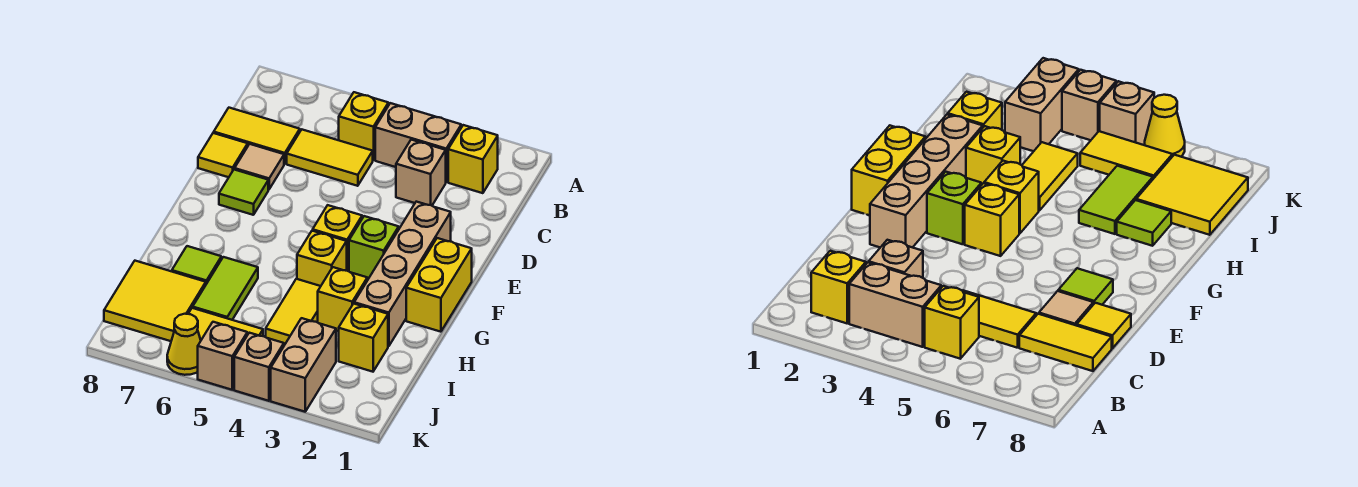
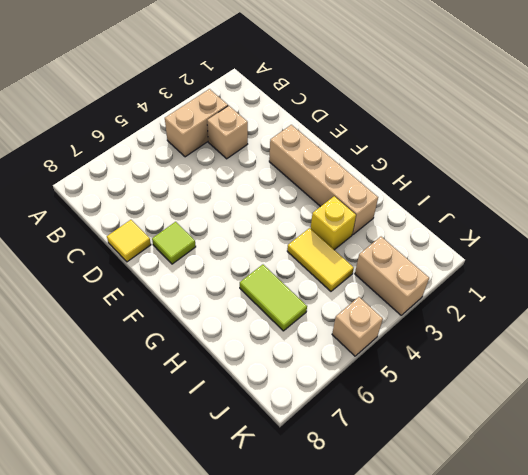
none -> yellow 1x1 brick [448,125,498,193]
none -> yellow 1x1 brick [339,92,388,160]
none -> yellow 1x2 tile [287,130,373,186]

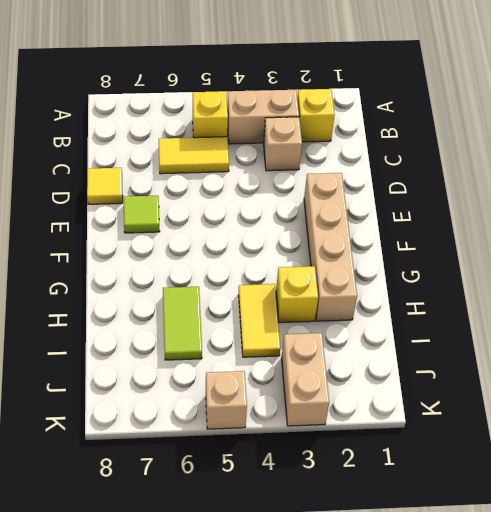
none -> yellow 1x2 tile [214,108,300,164]
none -> tan 1x1 tile [235,144,284,189]
none -> yellow 1x2 brick [406,238,472,332]

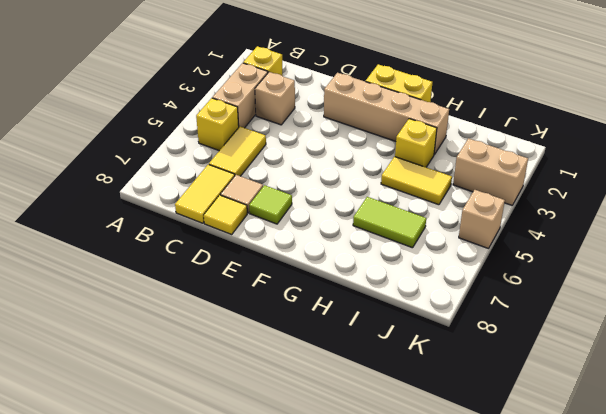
none -> lime 1x1 brick [349,216,399,280]
none -> yellow 1x1 brick [313,205,362,271]
none -> yellow 1x1 brick [297,231,347,286]

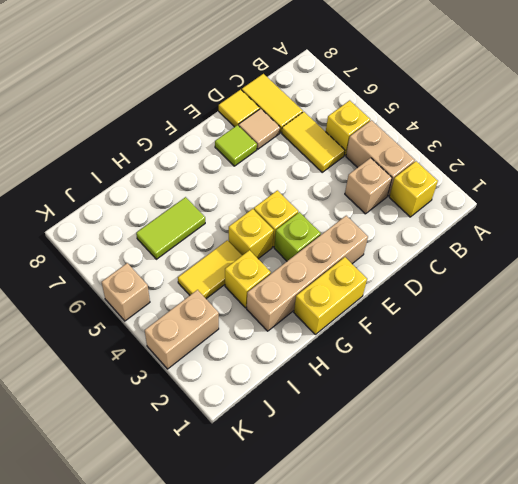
none -> lime 1x1 tile [172,246,221,284]
none -> yellow 1x1 brick [339,304,388,372]
none -> yellow 2x2 tile [104,261,206,341]

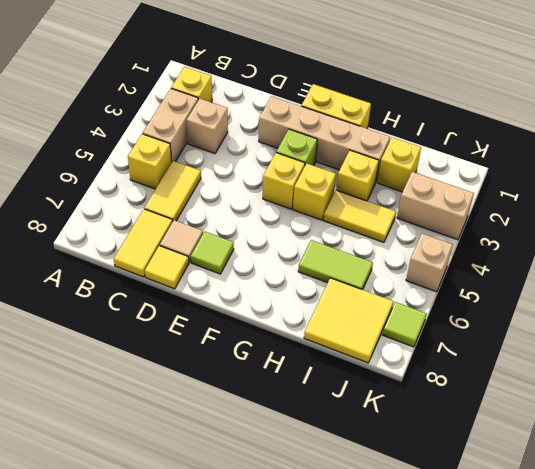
lime 1x1 tile [383,302,426,347] -> lime 1x1 tile moved to [172,246,221,284]
none -> yellow 1x2 tile [188,308,263,340]
none -> tan 1x1 brick [234,333,284,401]
none -> yellow 1x1 cone [167,314,201,375]

